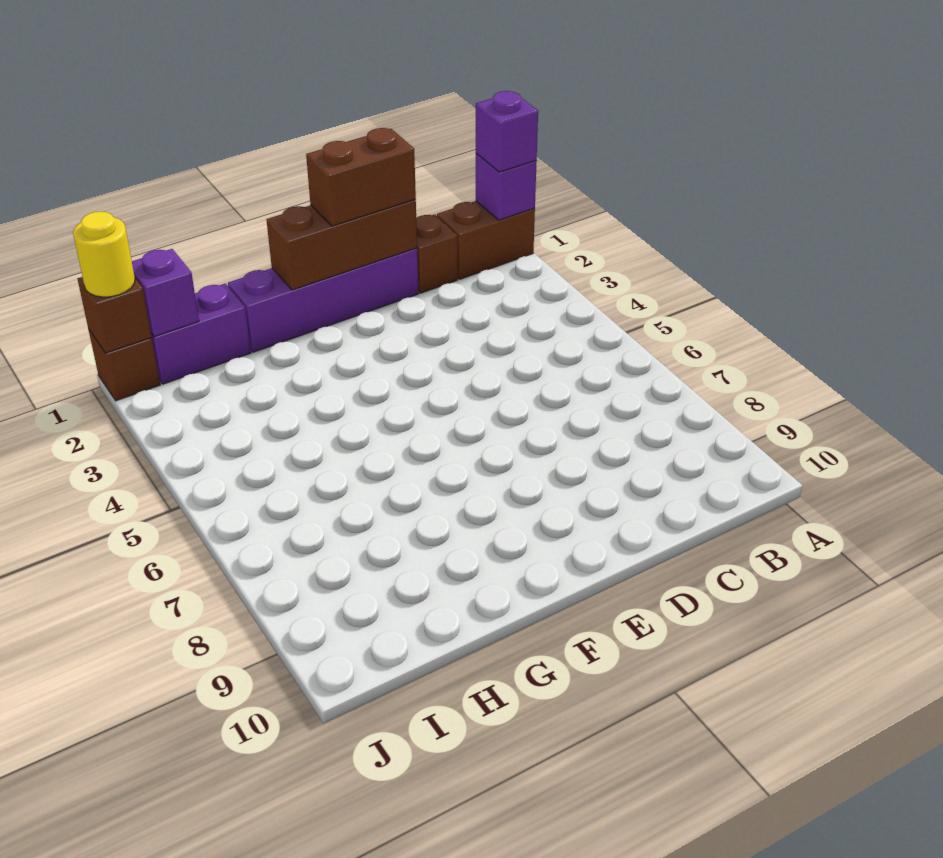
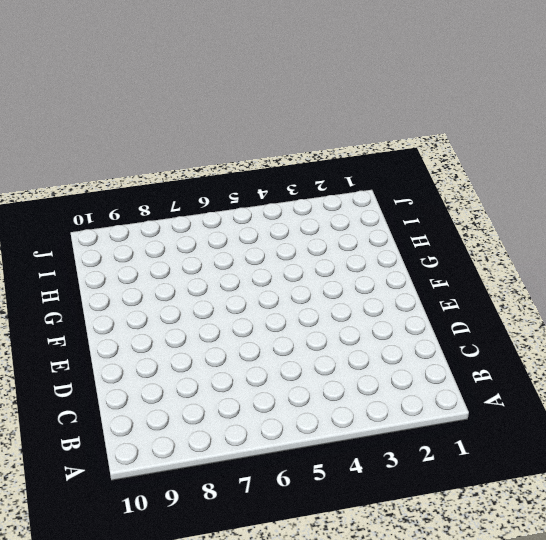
none -> brown 1x2 brick [437,201,535,279]
none -> brown 1x1 brick [416,214,458,293]
none -> purple 1x4 brick [228,248,419,352]

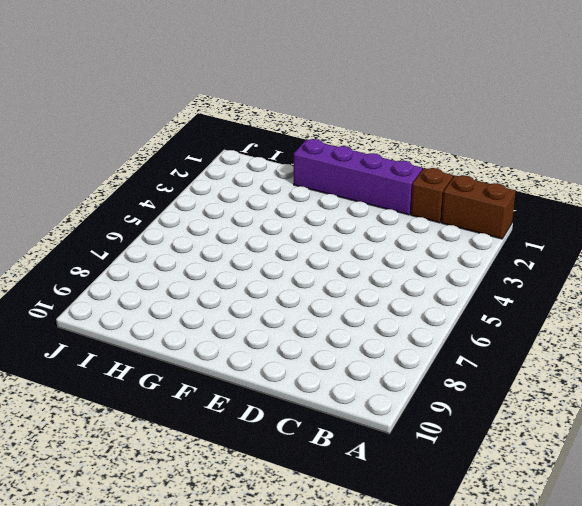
none -> purple 1x2 brick [151,283,251,384]
none -> brown 1x1 brick [88,329,160,401]
none -> purple 1x1 brick [476,154,537,220]

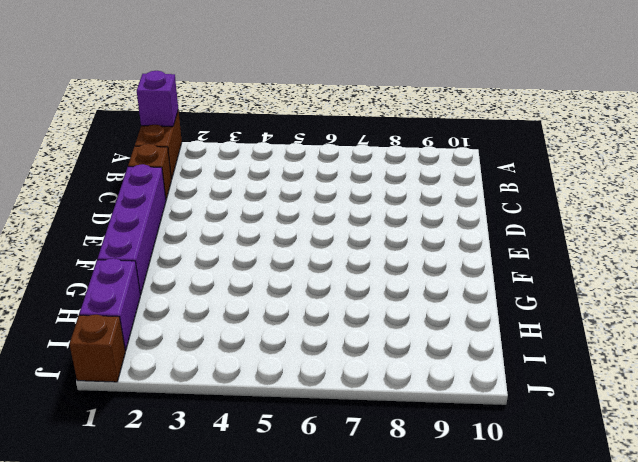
none -> brown 1x3 brick [266,199,417,290]
none -> purple 1x1 brick [132,249,199,337]
none -> brown 1x1 brick [78,277,152,353]

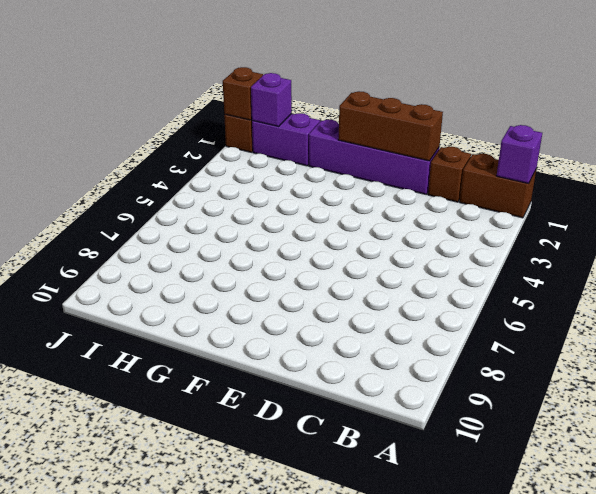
none -> purple 1x1 brick [476,91,538,172]
none -> brown 1x2 brick [306,128,416,226]
none -> yellow 1x1 round brick [73,212,135,297]

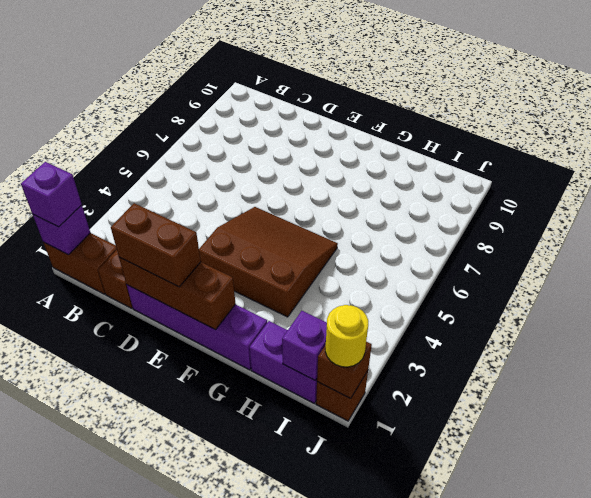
brown 3x3 slope [199,207,338,317] -> none

